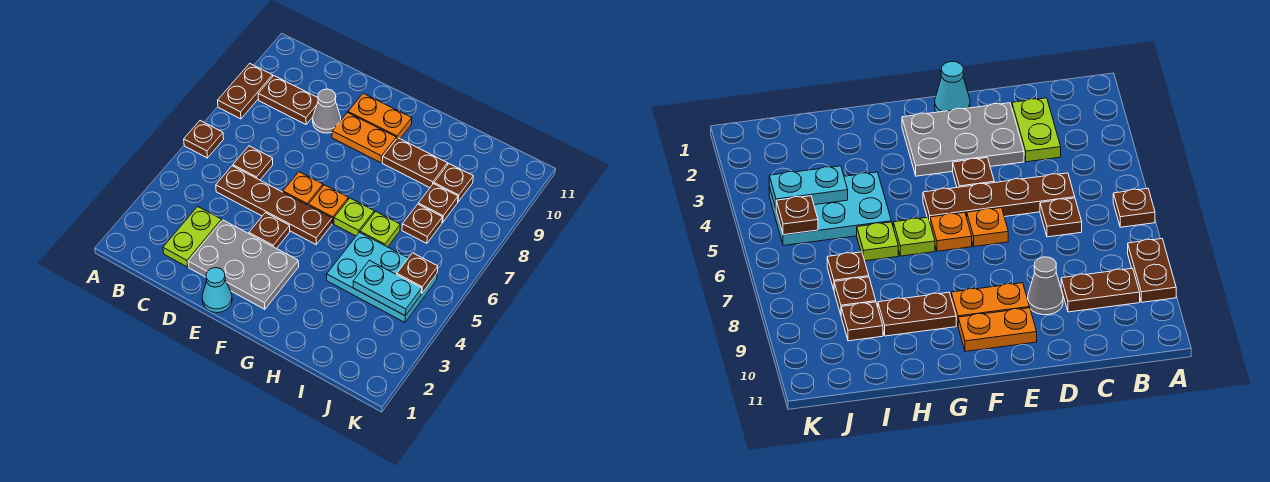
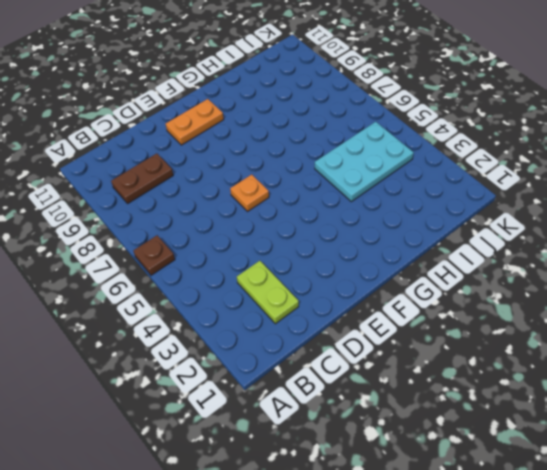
none -> brown 1x2 plate [218,64,273,119]
none -> brown 1x4 plate [216,166,332,244]
none -> brown 1x1 plate [233,146,273,180]

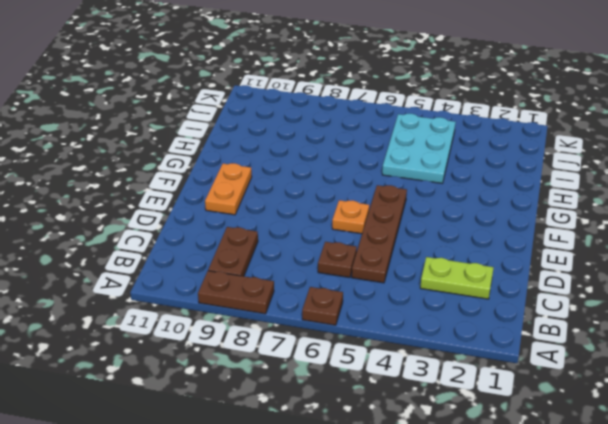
none -> grey 2x3 plate [188,220,299,309]
none -> grey 1x1 cone [313,89,341,133]
none -> cyan 1x1 cone [202,268,232,313]

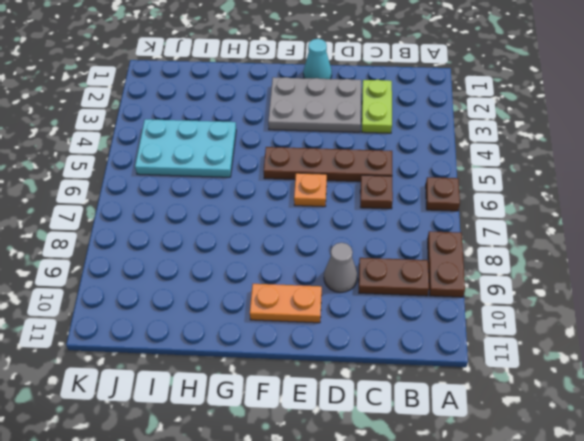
none -> brown 1x1 plate [249,213,290,249]
none -> orange 1x2 plate [332,113,396,163]
none -> orange 1x1 plate [308,185,348,224]

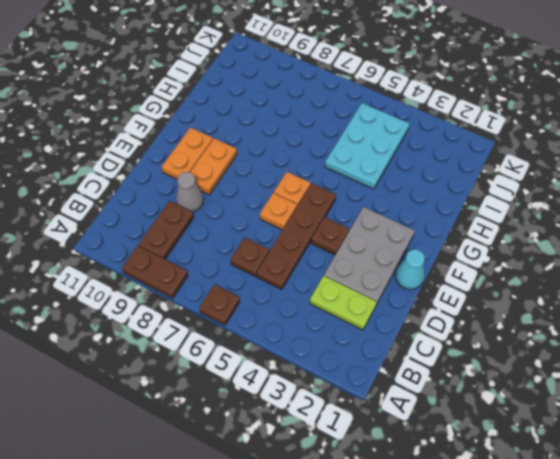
none -> lime 1x1 plate [334,198,374,236]
none -> brown 1x2 plate [382,138,448,188]
none -> lime 1x1 plate [360,212,400,247]

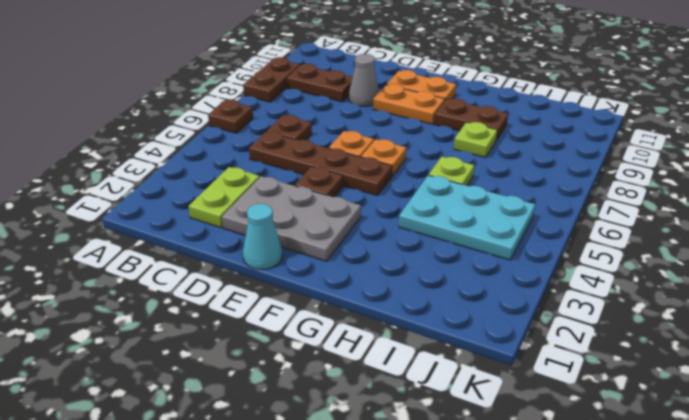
lime 1x1 plate [454,122,497,157] -> lime 1x1 plate moved to [334,198,374,236]
none -> brown 1x1 plate [402,204,442,243]
none -> brown 1x1 plate [418,184,458,222]
none -> brown 1x1 plate [434,164,473,202]

